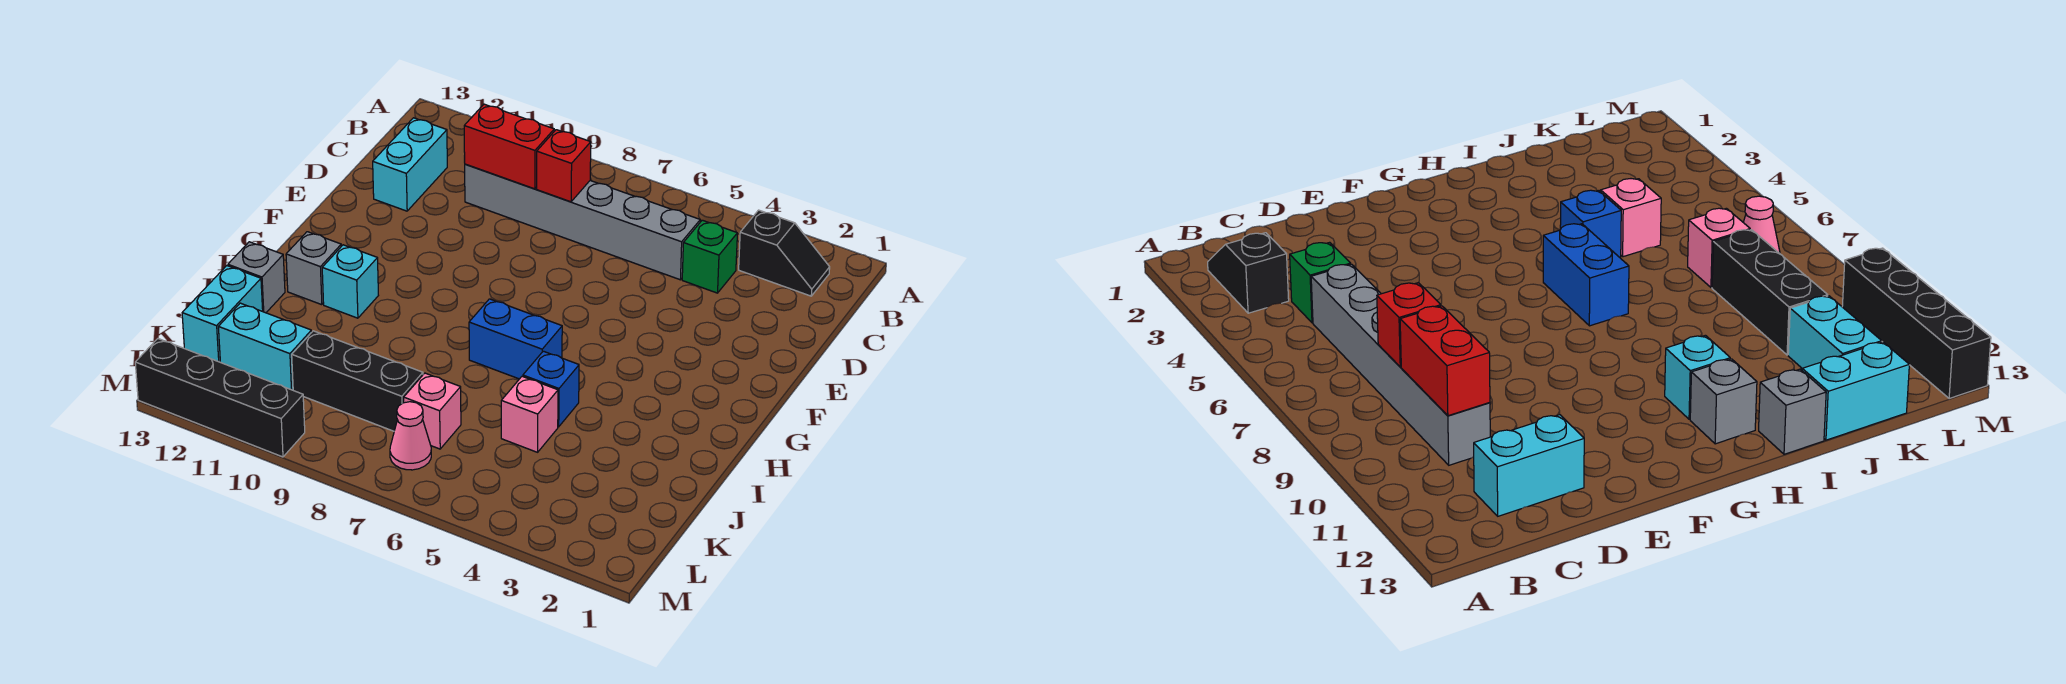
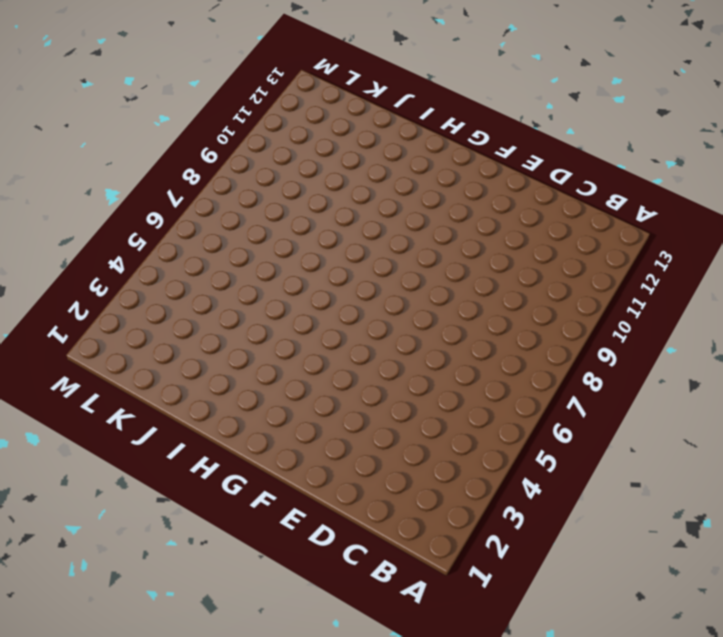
none -> black 1x2 slope [739,210,830,296]
none -> green 1x1 brick [682,220,737,293]
none -> grey 1x6 brick [465,164,700,280]

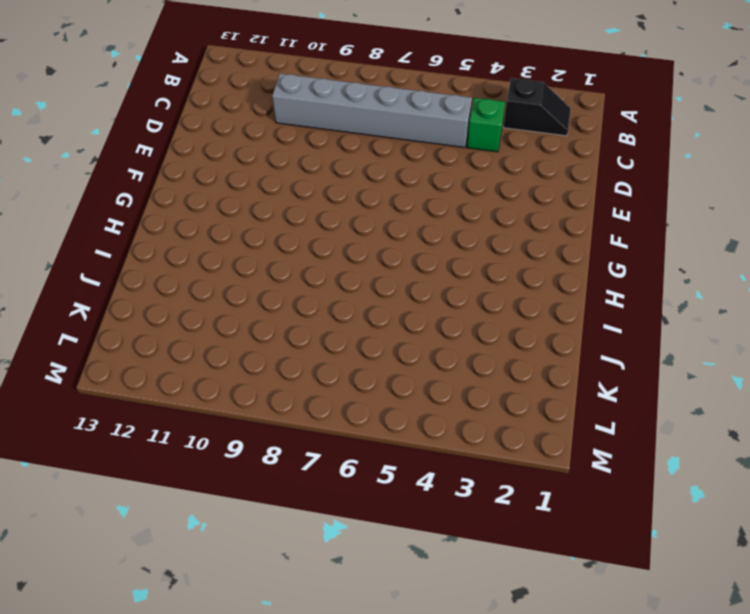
none -> cyan 1x2 brick [373,118,447,211]
none -> blue 1x2 brick [469,299,562,379]
none -> cyan 1x1 brick [322,245,378,318]

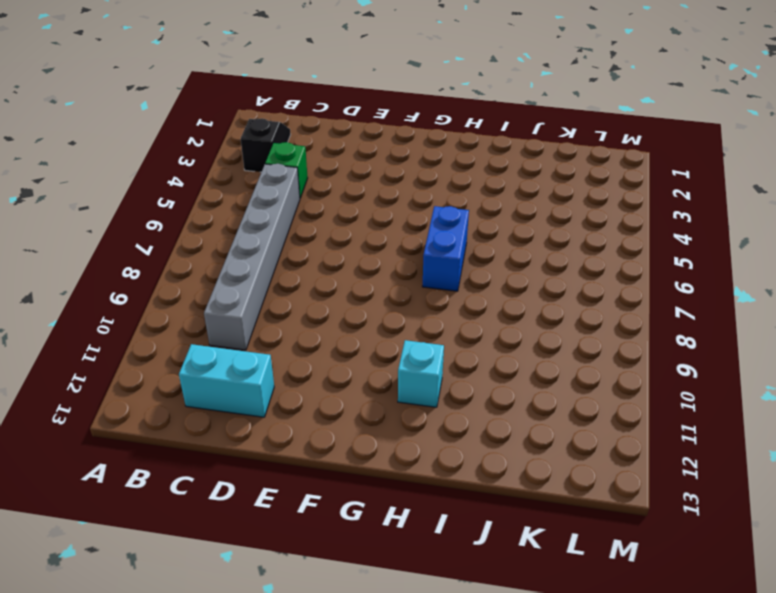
none -> grey 1x1 brick [286,232,341,305]
none -> blue 1x1 brick [523,351,579,427]
none -> grey 1x1 brick [228,242,285,313]

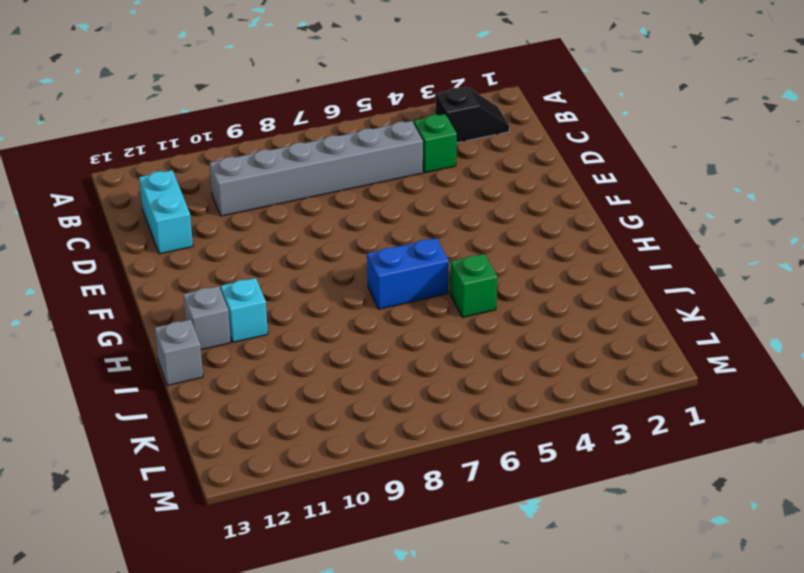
green 1x1 brick [450,254,497,317] -> blue 1x1 brick [523,351,579,427]
none -> pink 1x1 brick [501,376,558,452]
none -> cyan 1x2 brick [182,266,263,362]
none -> pink 1x1 brick [404,373,461,449]

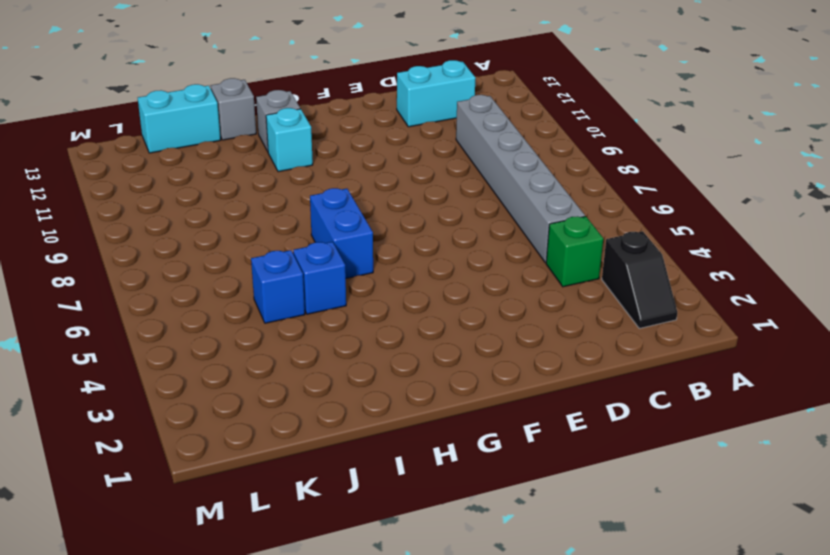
blue 1x1 brick [251,250,305,323] -> pink 1x1 brick [501,376,558,452]
none -> pink 1x1 brick [404,373,461,449]
none -> black 1x3 brick [292,331,423,431]
none -> cyan 1x2 brick [218,303,312,390]

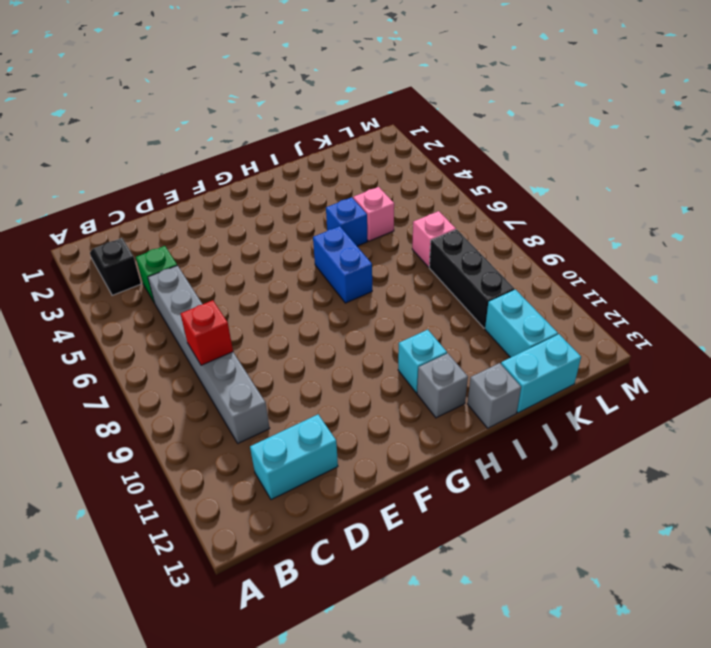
none -> pink 1x1 cone [390,402,431,470]
none -> black 1x4 brick [135,339,305,457]
none -> red 1x2 brick [464,104,554,189]

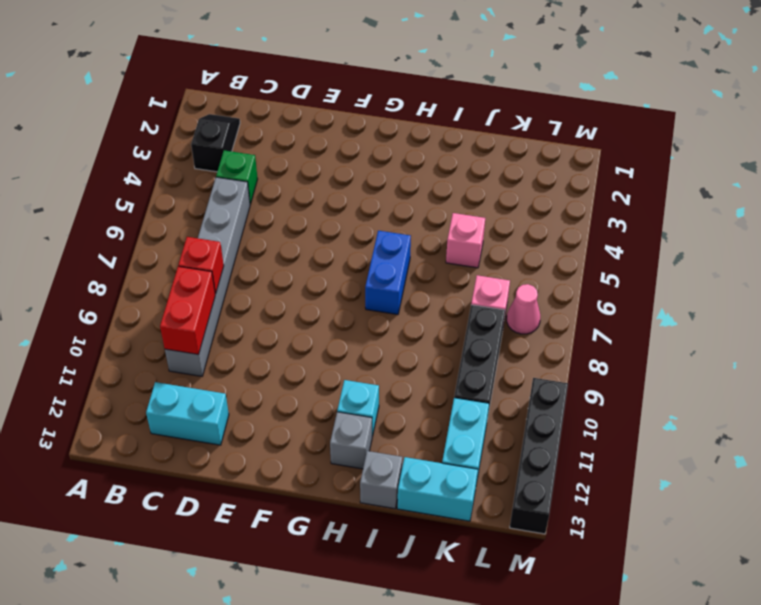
none -> blue 1x1 brick [523,351,579,427]

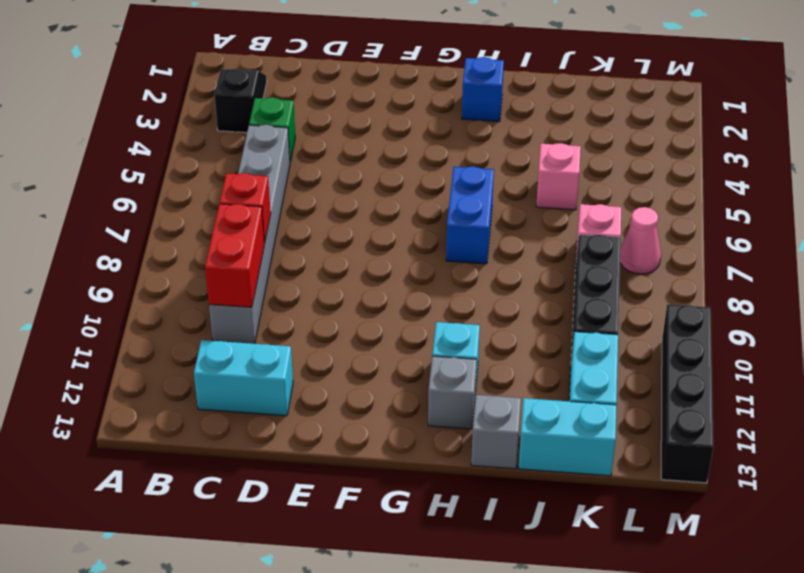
blue 1x1 brick [462,57,504,122] -> blue 1x1 brick moved to [523,351,579,427]

